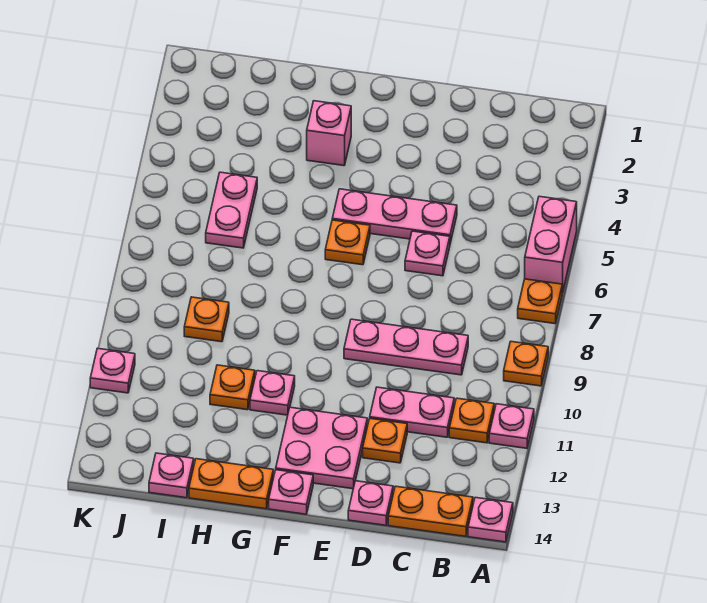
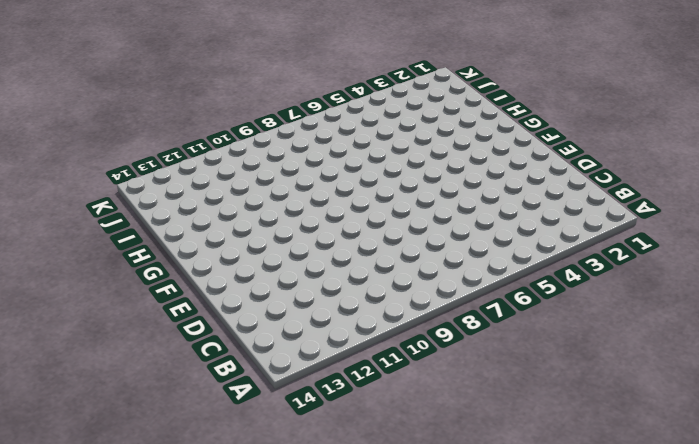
none -> pink 1x2 brick [525,196,577,292]
none -> orange 1x1 plate [518,279,562,324]
none -> orange 1x1 plate [504,342,548,386]

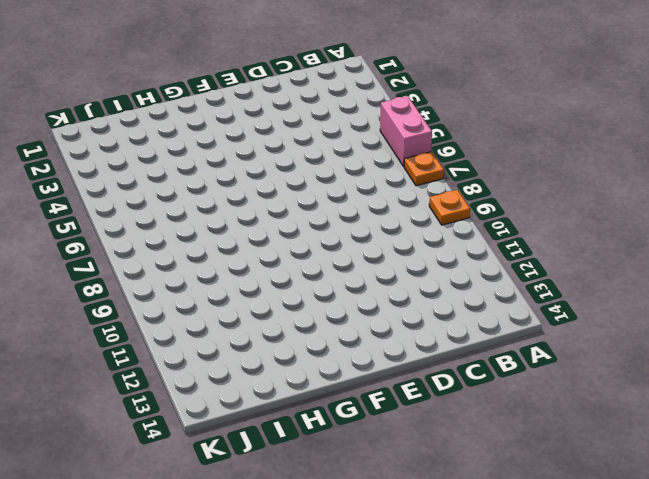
none -> pink 1x1 plate [489,404,534,448]
none -> pink 1x1 plate [468,497,513,542]
none -> orange 1x1 plate [449,398,494,443]

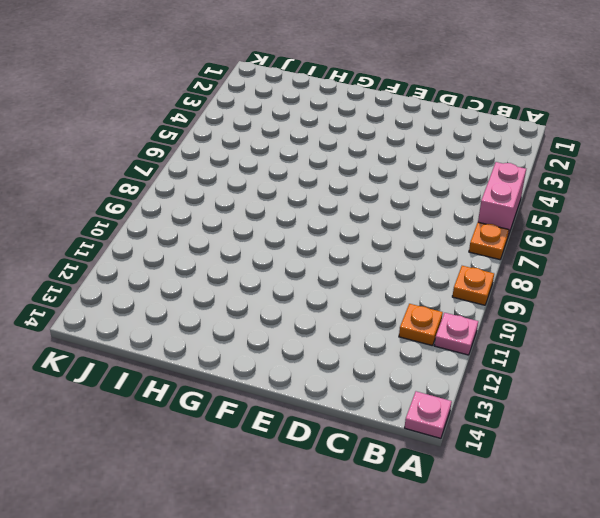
none -> orange 1x2 plate [388,486,473,537]
none -> pink 1x3 plate [344,319,468,375]
none -> pink 1x2 plate [370,387,454,437]

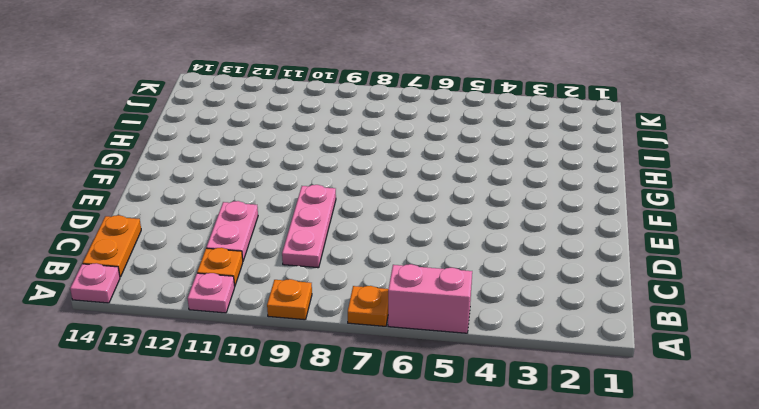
none -> pink 1x3 plate [332,189,457,243]
none -> pink 1x1 plate [405,231,450,276]
none -> orange 1x1 plate [363,418,407,463]

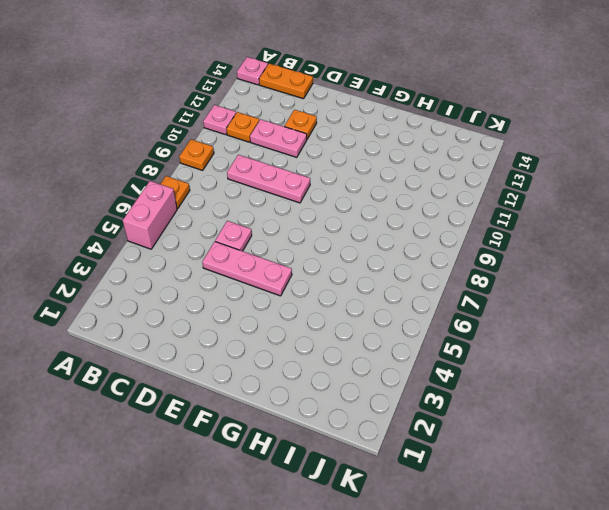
none -> pink 1x1 plate [348,481,393,525]
none -> pink 2x2 plate [276,407,367,489]
none -> orange 1x1 plate [325,220,370,265]

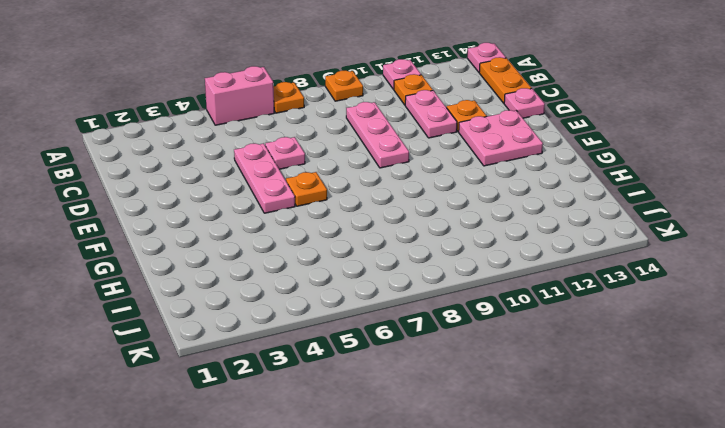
none -> pink 1x1 plate [269,470,313,514]
none -> pink 1x1 brick [307,101,351,166]
none -> pink 1x1 plate [250,371,295,415]

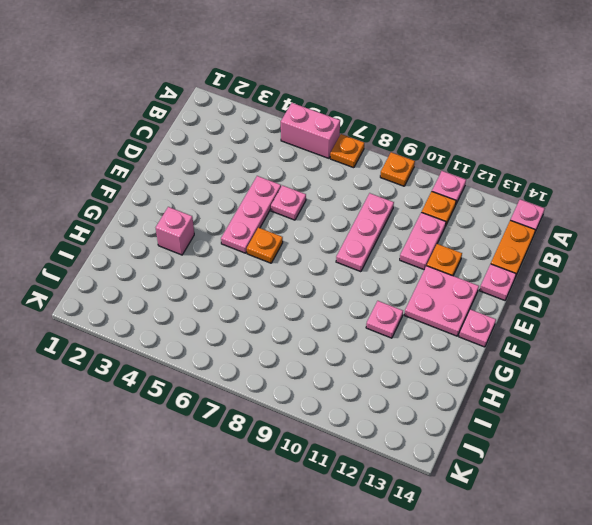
none -> orange 1x2 plate [189,459,273,509]
none -> orange 1x1 plate [210,365,255,410]
none -> pink 1x2 plate [206,172,257,248]

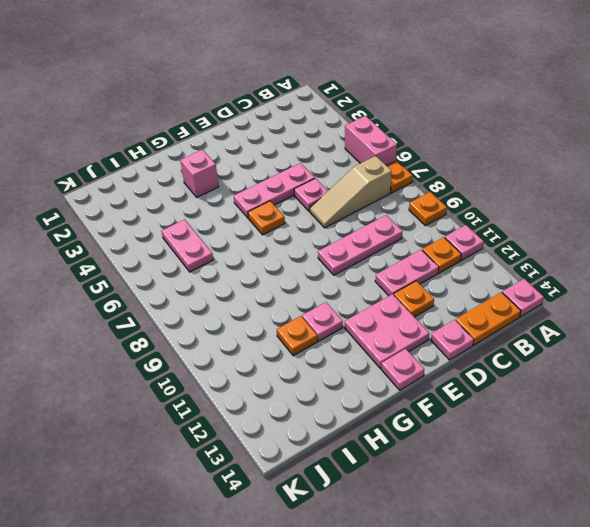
tan 1x3 slope [310,156,392,228] -> none
none -> orange 1x2 plate [189,459,273,509]
none -> orange 1x1 plate [184,297,229,342]
none -> pink 1x1 plate [149,453,194,498]

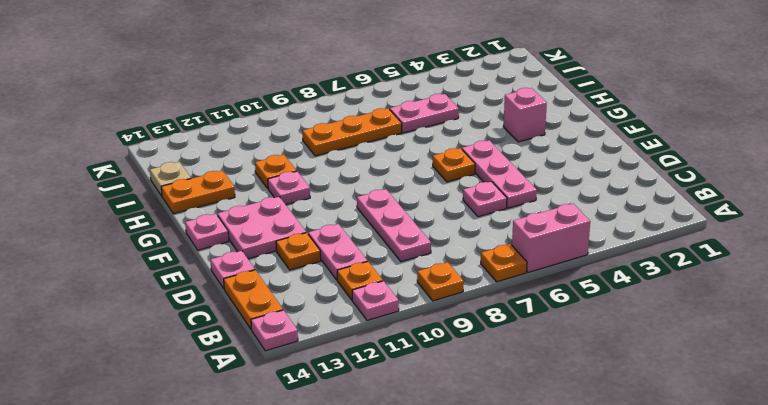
orange 1x2 plate [161,171,235,214] -> orange 1x2 plate turned to [189,459,273,509]
orange 1x3 plate [303,108,402,156] -> orange 1x1 plate [184,297,229,342]
tan 1x1 plate [150,162,191,196] -> pink 1x1 plate [149,453,194,498]
none -> pink 1x1 plate [90,348,135,393]

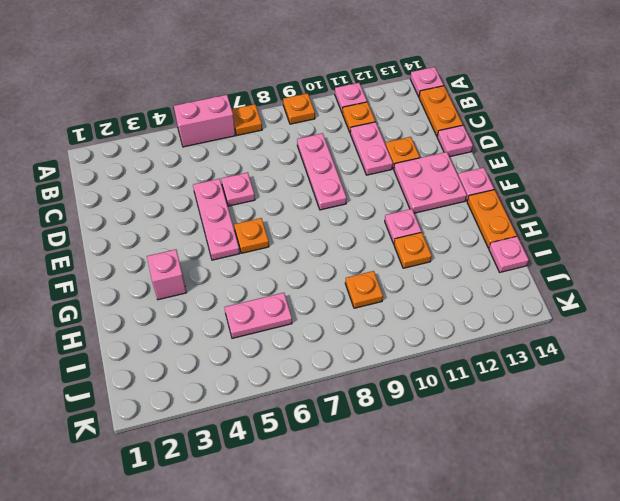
none -> pink 1x1 plate [90,348,135,393]

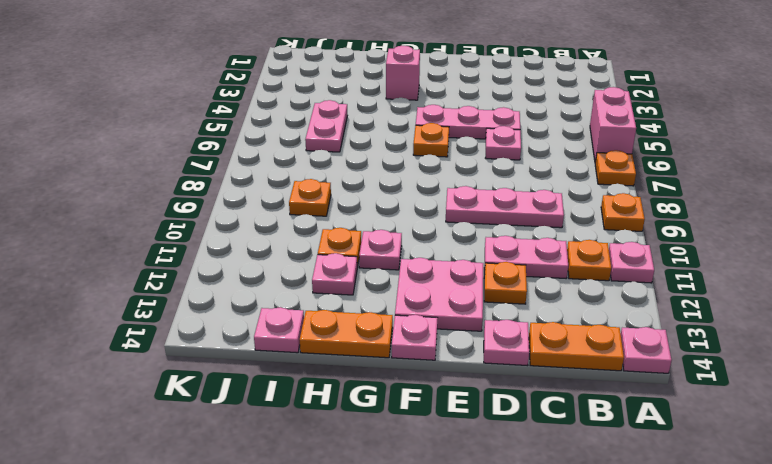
pink 1x1 plate [312,253,357,295] -> pink 1x1 plate moved to [90,348,135,393]

